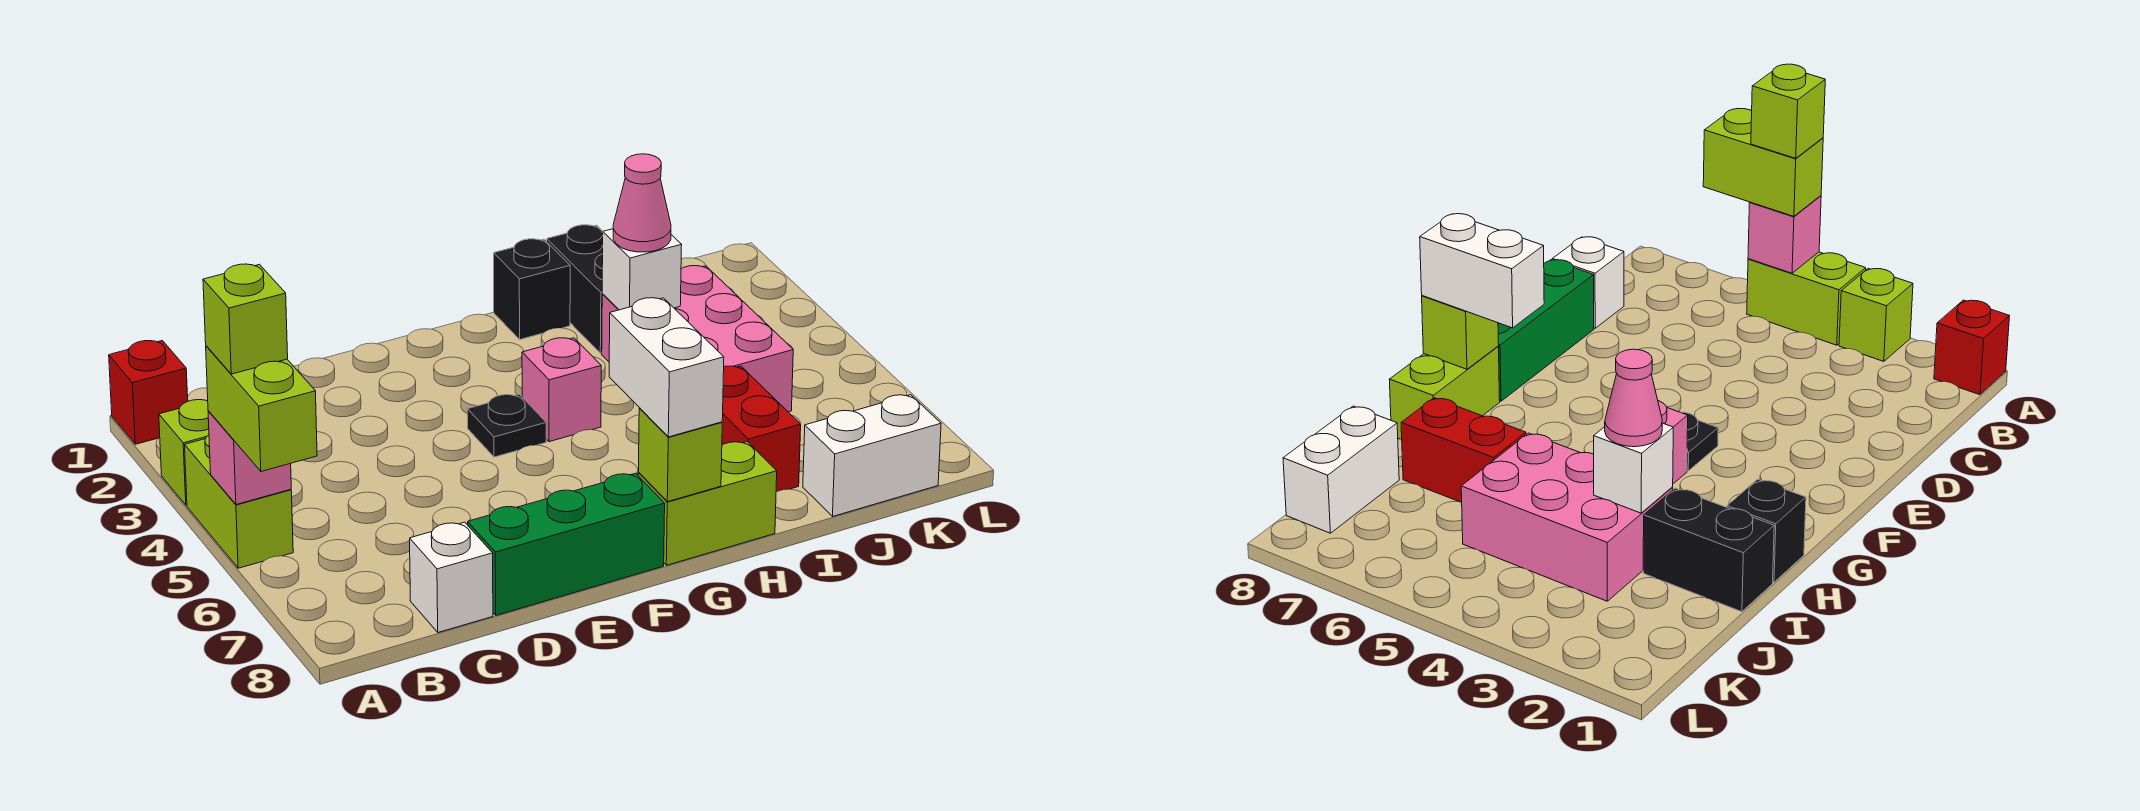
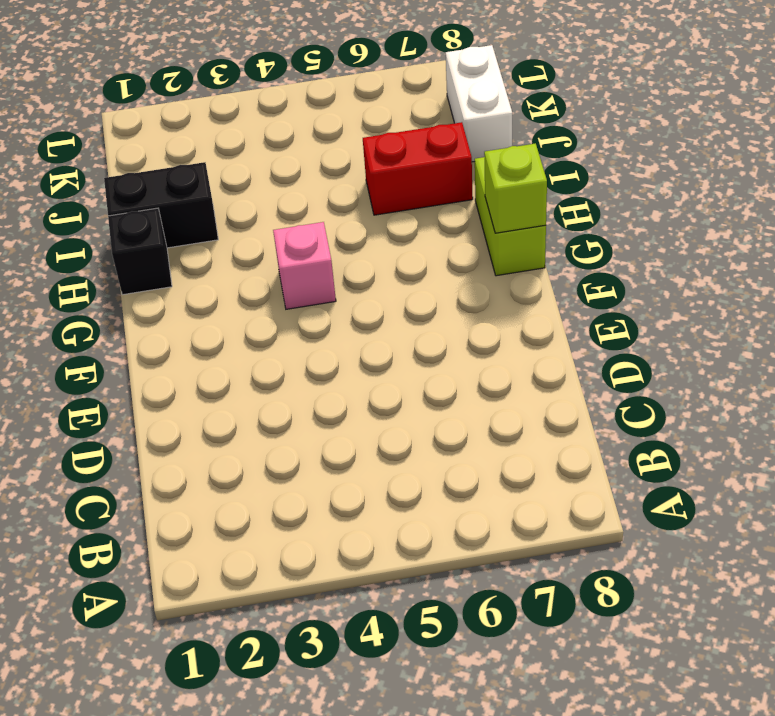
none -> red 1x1 brick [109,341,188,444]
none -> lime 1x1 brick [159,400,209,505]
none -> lime 1x2 brick [185,435,293,568]

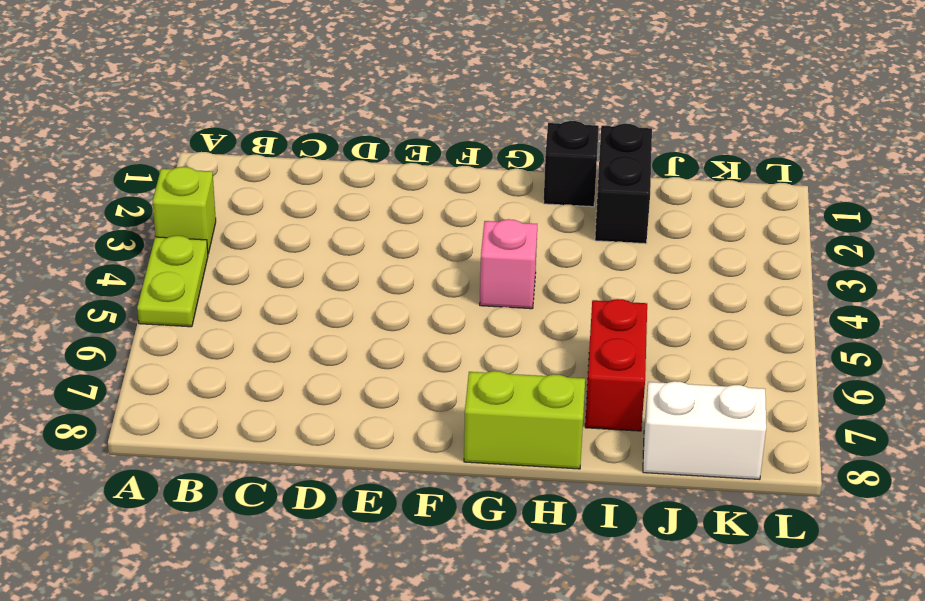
lime 1x2 plate [137,236,208,327] -> lime 1x2 brick [185,435,293,568]
none -> red 1x1 brick [109,341,188,444]
none -> white 1x1 brick [410,522,493,632]
none -> green 1x3 brick [468,473,665,615]

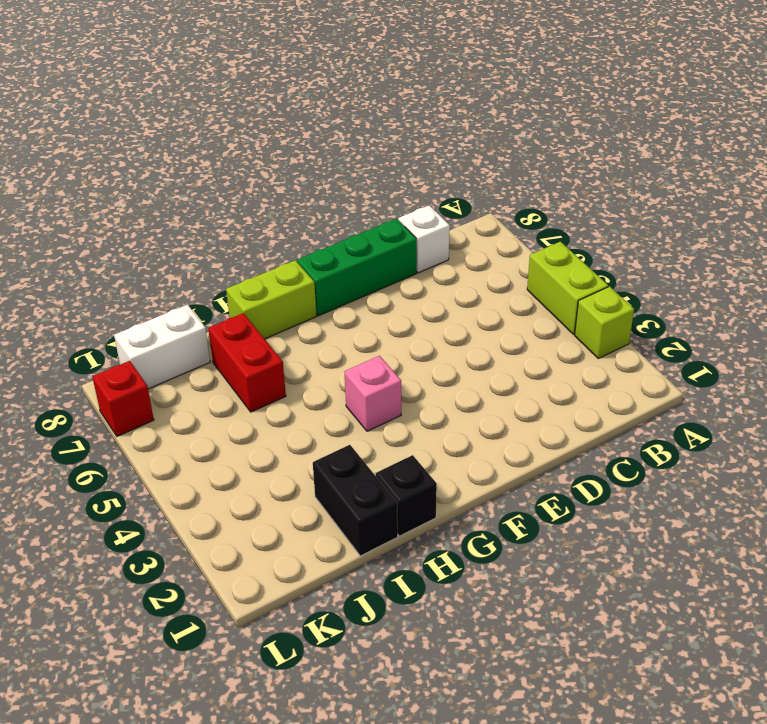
red 1x1 brick [93,361,154,436] -> red 1x1 brick moved to [109,341,188,444]
none -> black 1x1 plate [467,394,546,457]
none -> pink 2x3 brick [602,266,793,412]
none -> pink 1x1 brick [208,411,291,505]

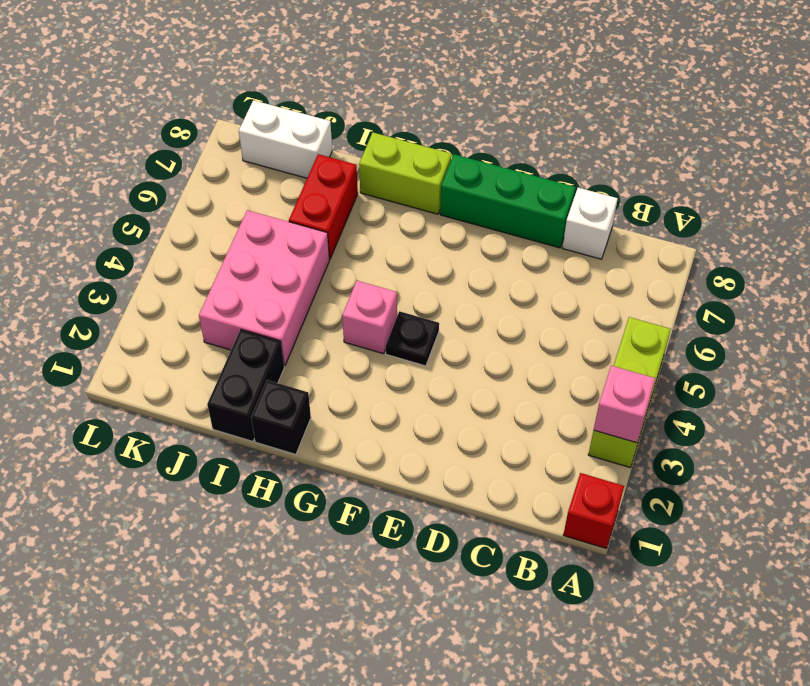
pink 1x1 brick [594,366,655,443] -> pink 1x1 brick moved to [208,411,291,505]
none -> lime 1x1 brick [638,408,722,502]
none -> white 1x1 brick [602,229,682,310]
none -> lime 1x2 brick [206,346,317,471]

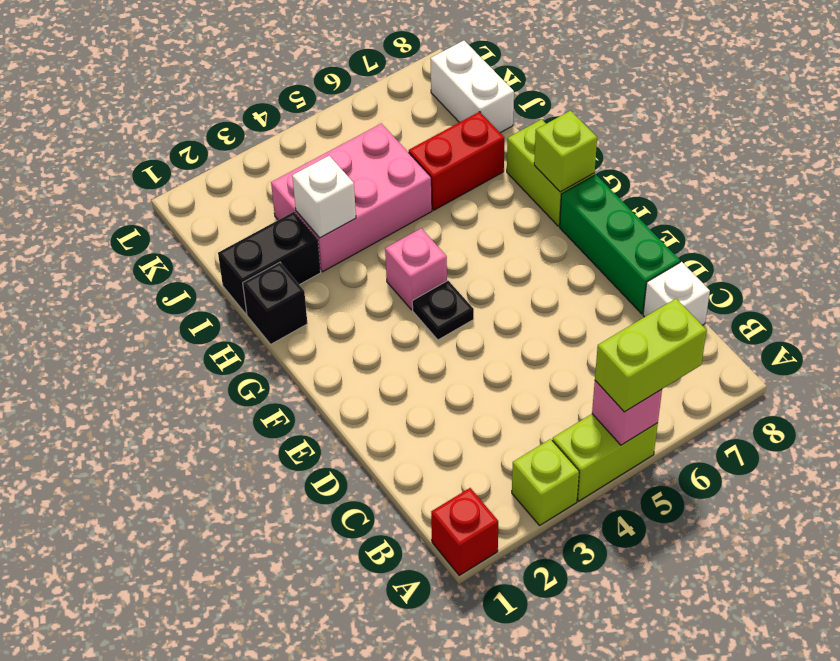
none -> white 1x2 brick [609,298,724,437]
none -> pink 1x1 cone [613,154,671,252]
none -> lime 1x1 brick [203,264,288,374]

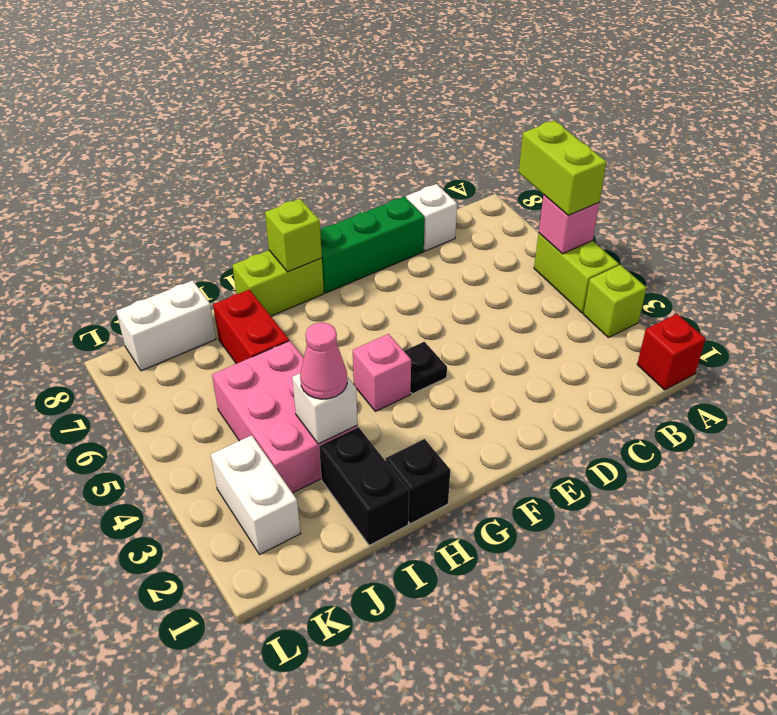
white 1x2 brick [211,435,301,555] -> white 1x2 brick moved to [609,298,724,437]
none -> lime 1x1 brick [203,264,288,374]

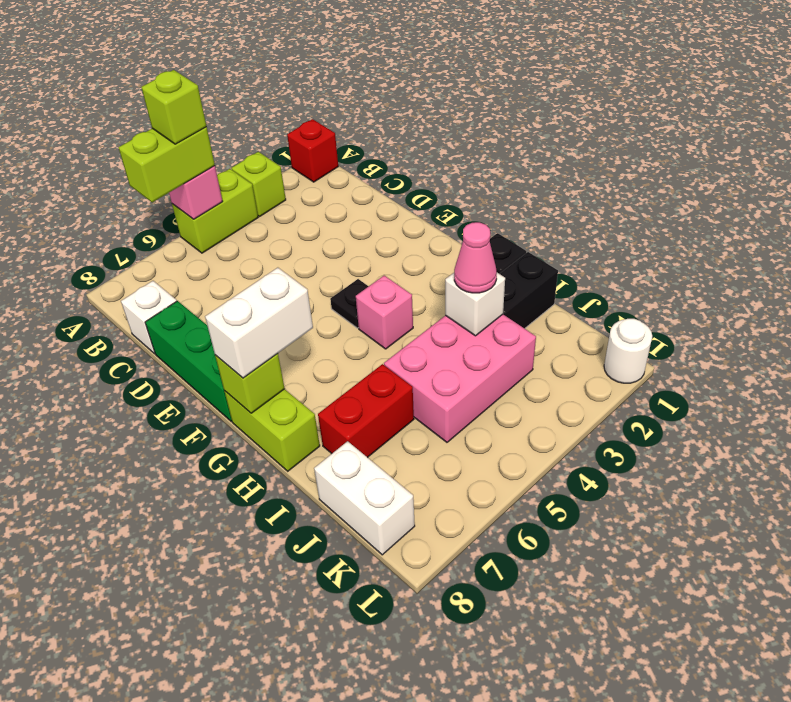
white 1x1 round brick [604,319,652,383] -> none

